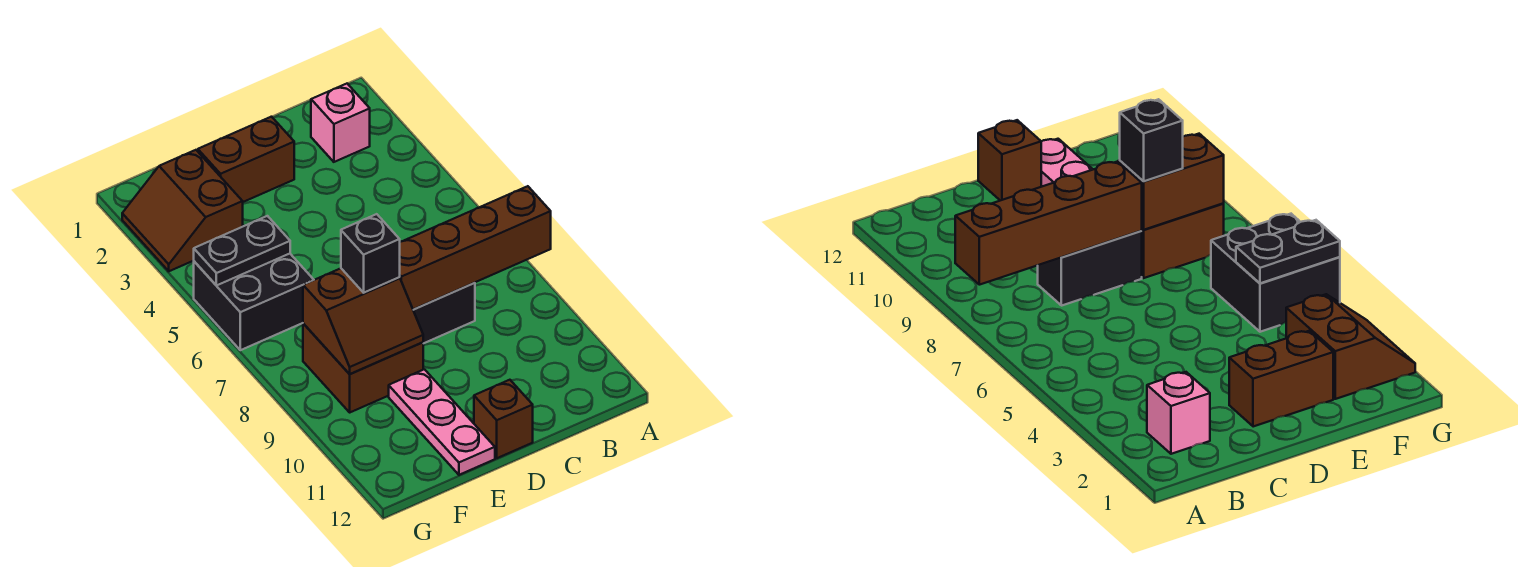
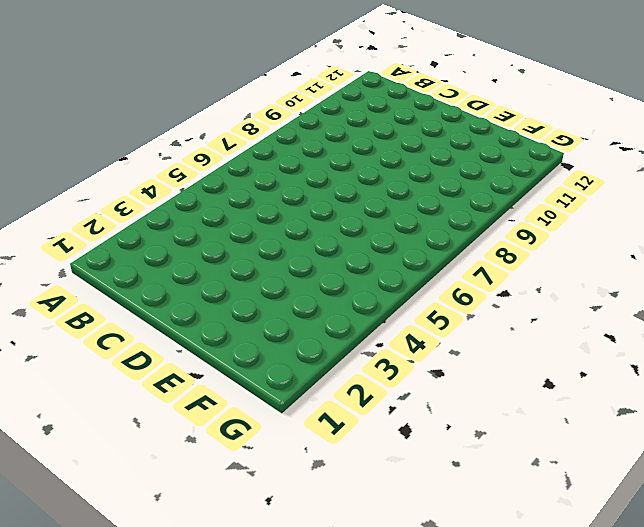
none -> pink 1x1 brick [311,84,370,162]
none -> black 1x2 brick [413,283,475,344]
none -> brown 1x2 brick [198,117,294,202]

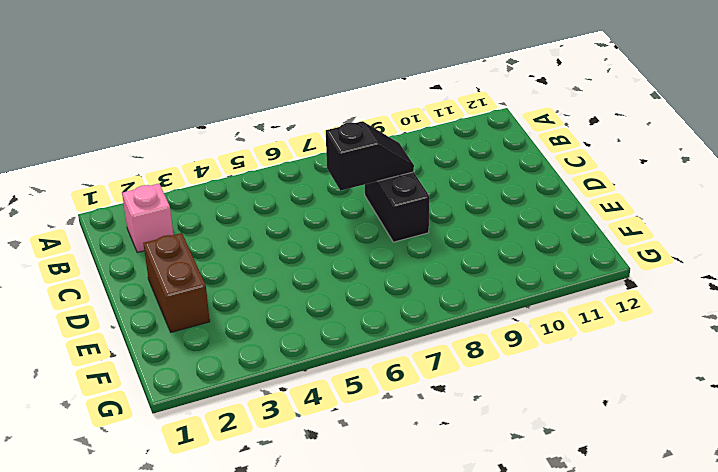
black 1x2 slope [326,121,414,191] -> brown 1x4 brick [400,186,551,309]
none -> brown 1x1 brick [474,380,533,458]
none -> brown 2x2 brick [303,324,423,412]
none -> pink 1x3 plate [389,369,495,475]

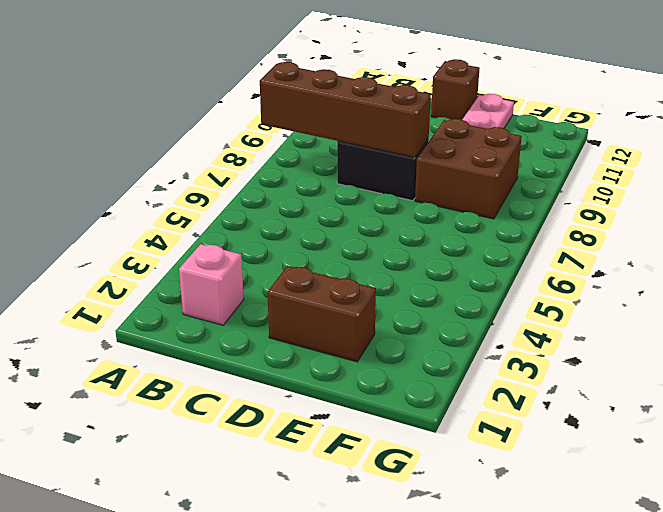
none -> brown 2x2 slope [122,150,243,271]
none -> black 2x2 brick [194,254,314,350]
none -> brown 2x2 slope [303,268,423,374]

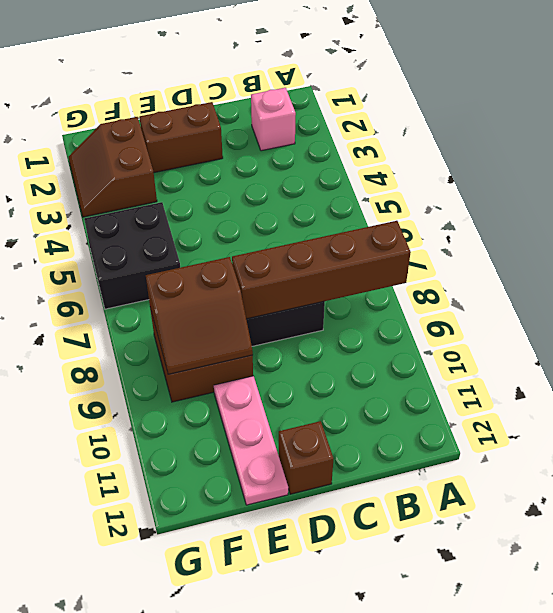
none -> black 1x2 plate [194,216,290,286]
none -> black 1x1 brick [341,214,400,293]

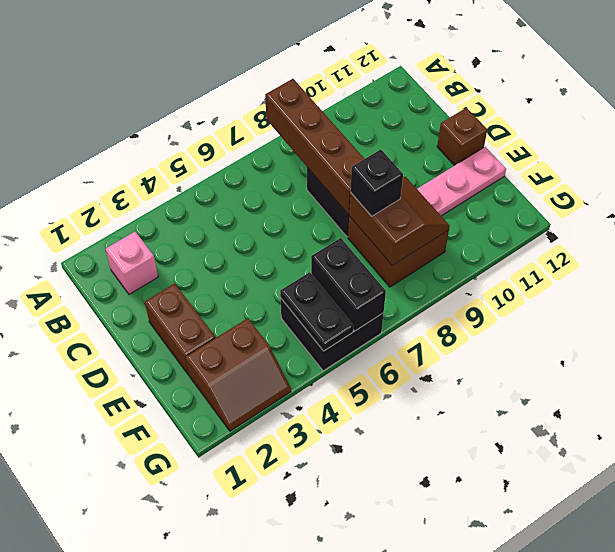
black 1x2 brick [311,238,386,331] -> none

